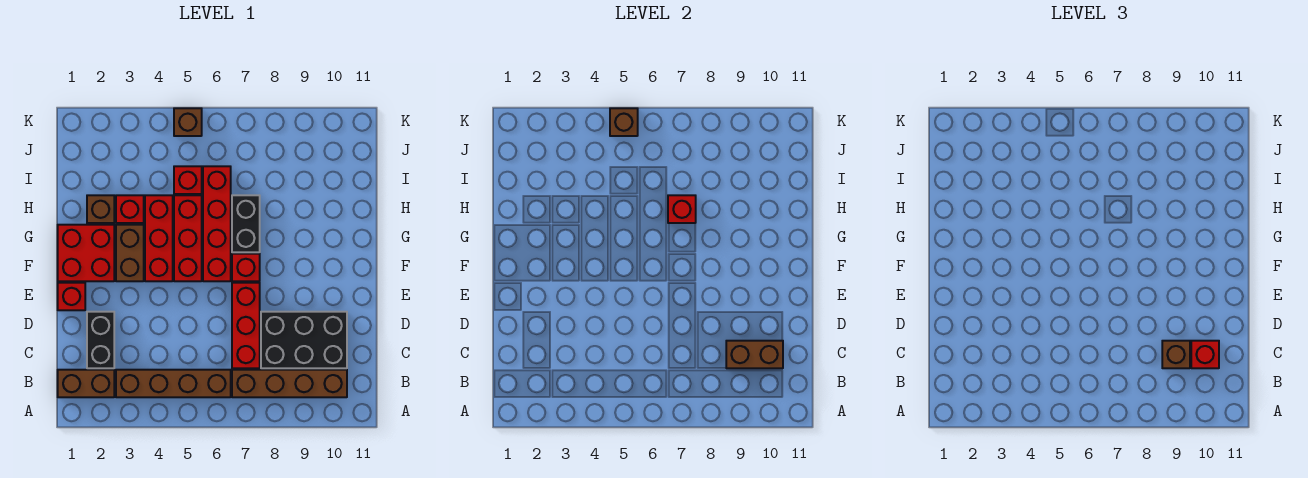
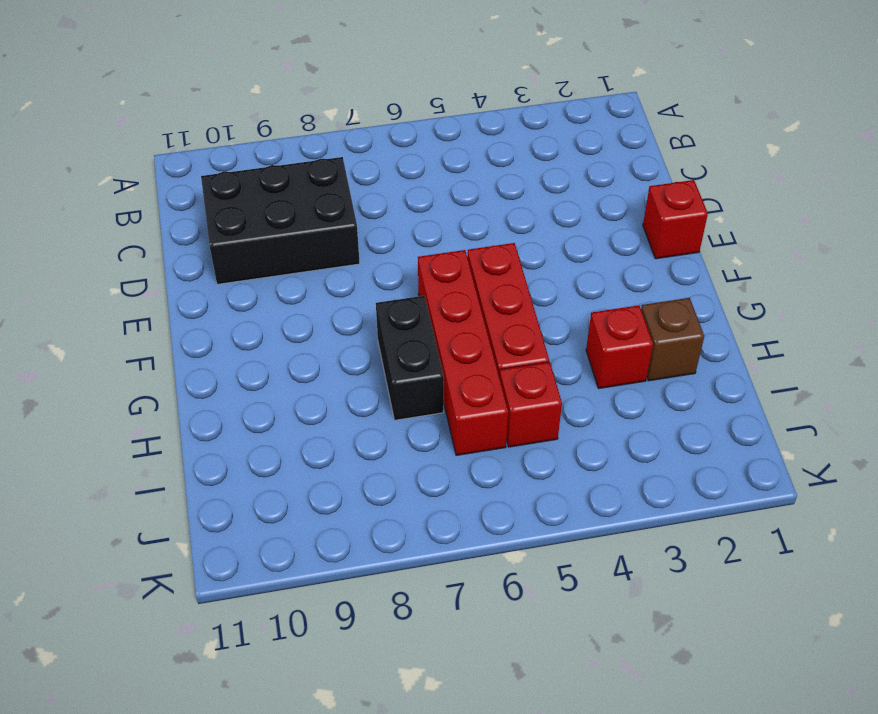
none -> brown 1x2 brick [58,370,114,397]
none -> brown 1x4 brick [116,370,231,397]
none -> brown 1x4 brick [232,370,347,397]

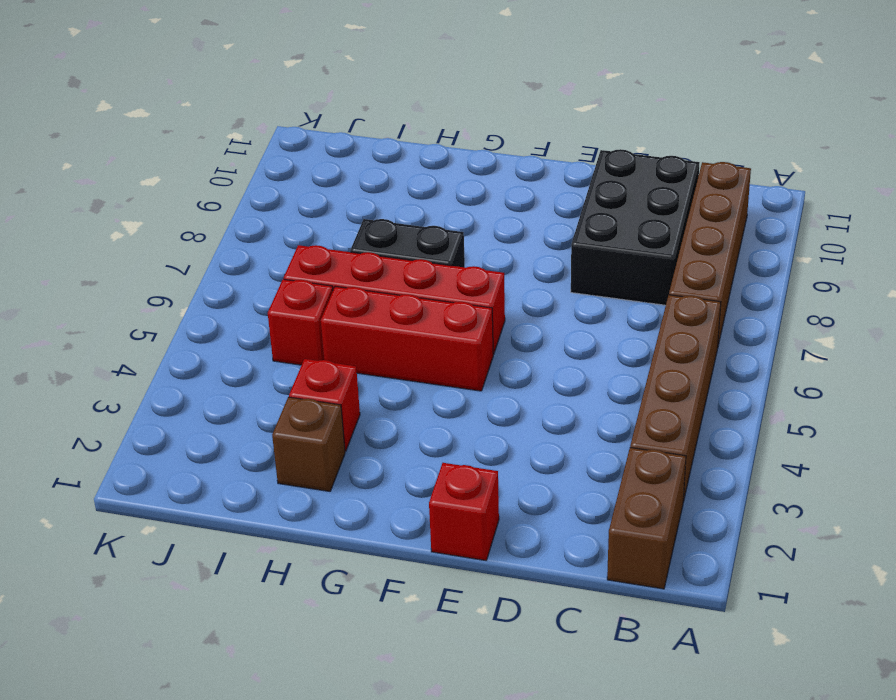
none -> black 1x2 brick [87,312,114,368]
none -> red 1x3 brick [232,283,260,368]
none -> red 2x2 brick [58,225,114,281]

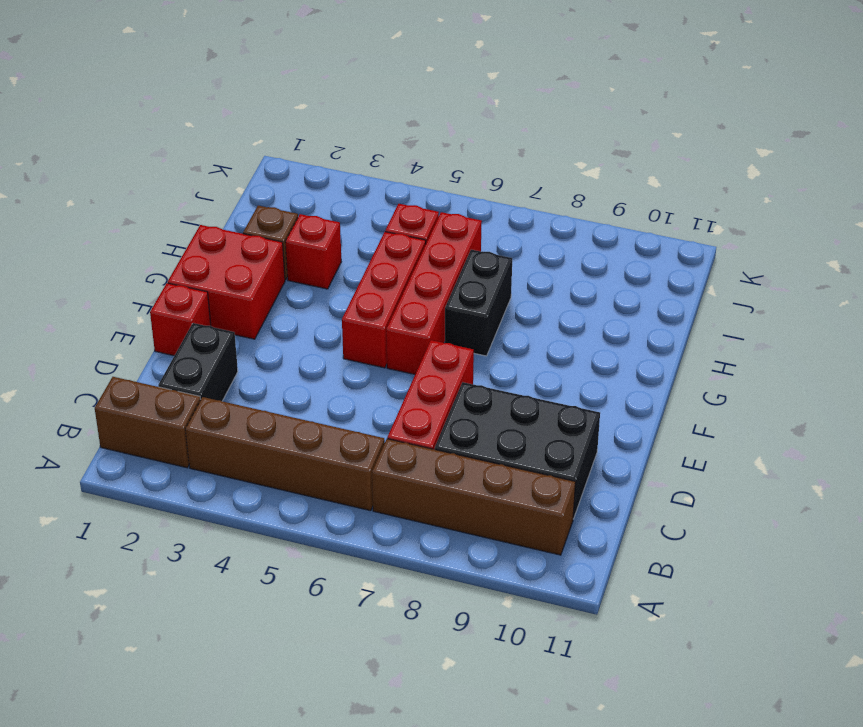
none -> brown 1x2 brick [116,225,144,281]
none -> red 1x3 brick [145,195,173,281]
none -> red 1x1 brick [232,254,260,281]

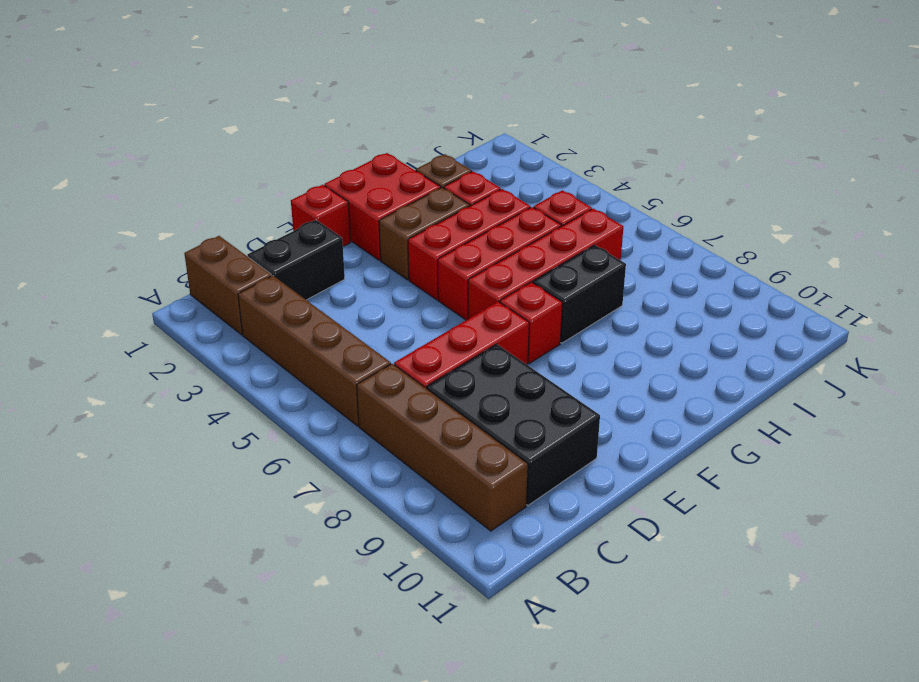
none -> brown 1x1 brick [174,108,202,136]
none -> brown 1x2 brick [726,341,783,368]
none -> red 1x1 brick [668,195,696,223]

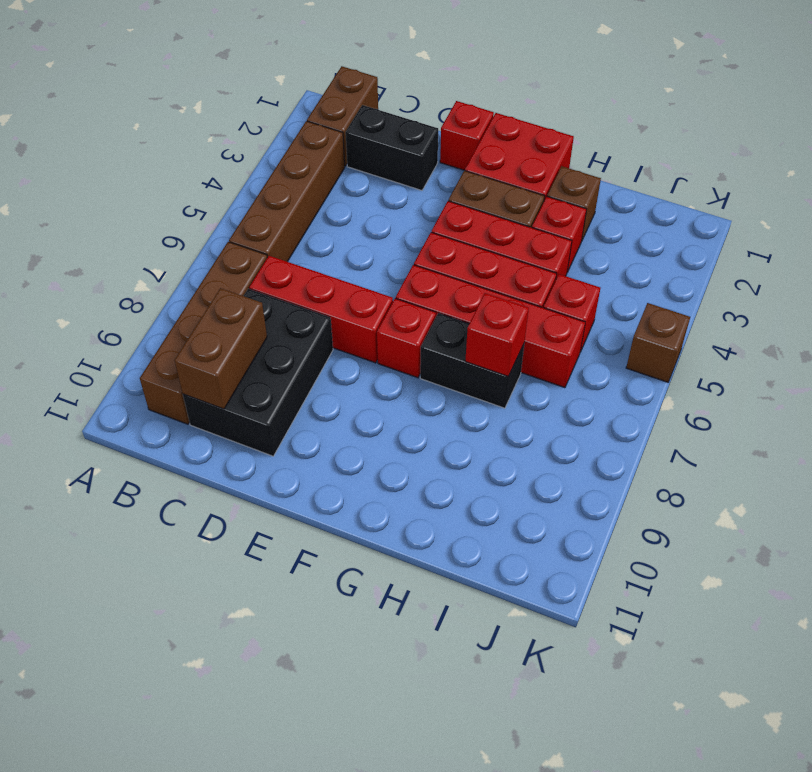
none -> brown 1x1 brick [610,108,638,136]
none -> brown 1x1 brick [1162,341,1190,368]
none -> red 1x1 brick [1191,341,1219,368]

